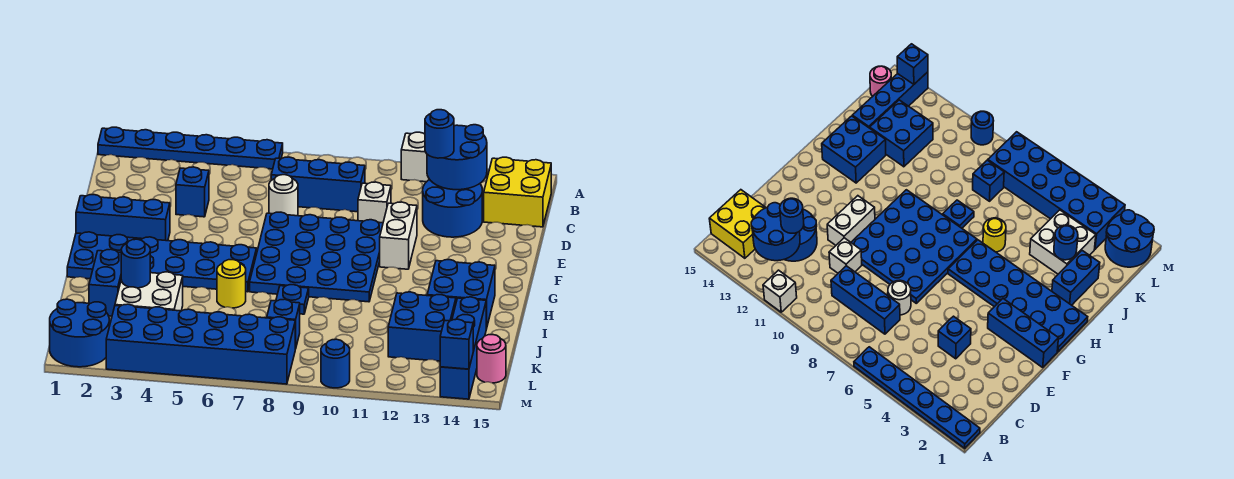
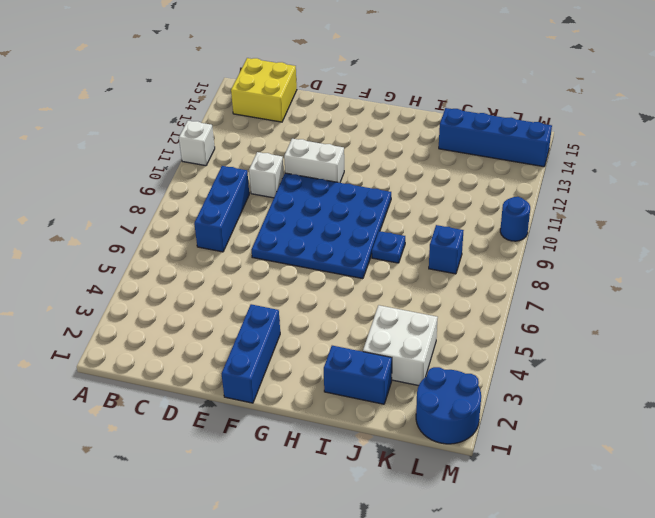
none -> blue 1x6 plate [98,127,283,169]
none -> blue 2x2 round brick [423,179,482,237]
none -> blue 1x1 brick [176,167,209,217]

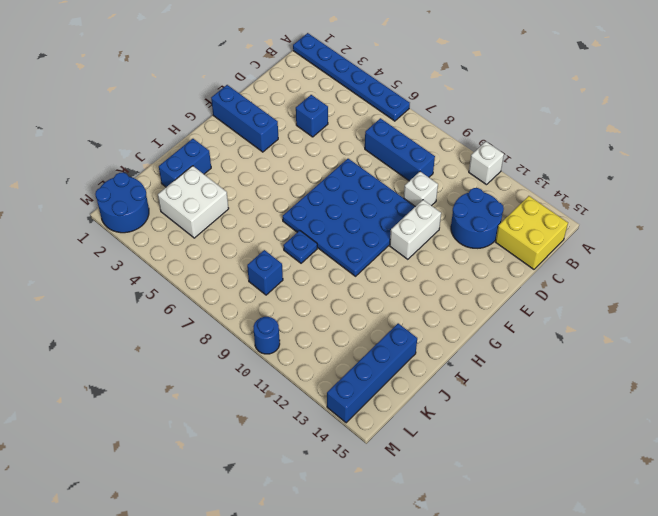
none -> white 1x1 round brick [269,175,298,216]
none -> blue 2x6 plate [67,232,257,292]
none -> blue 2x2 brick [427,260,495,329]

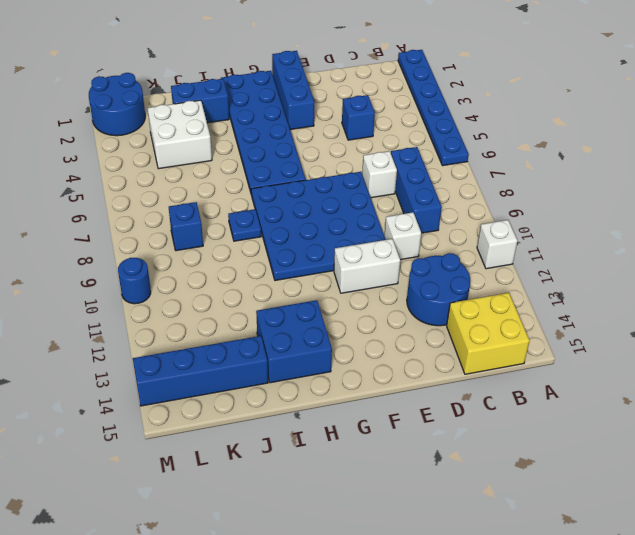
white 1x1 brick [362,151,397,198] -> white 1x1 round brick [269,175,298,216]
none -> yellow 1x1 round brick [217,260,246,308]
none -> blue 2x2 brick [388,292,456,361]
none -> blue 2x6 brick [106,304,295,384]

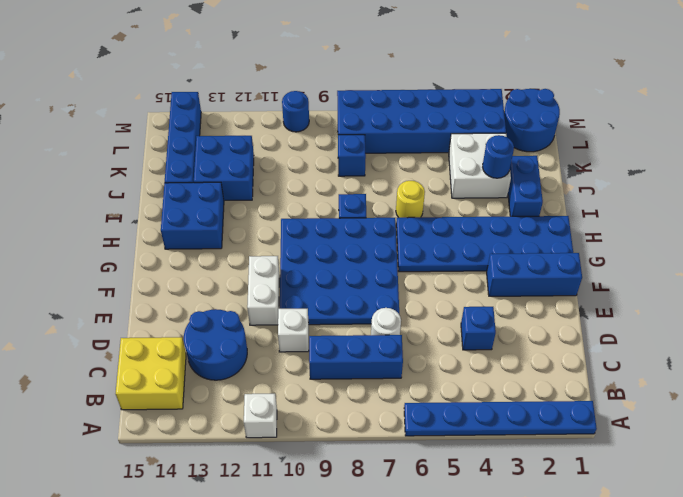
none -> pink 1x1 round brick [477,335,506,383]
none -> blue 2x2 round brick [427,125,487,190]
none -> blue 1x1 brick [440,319,473,369]

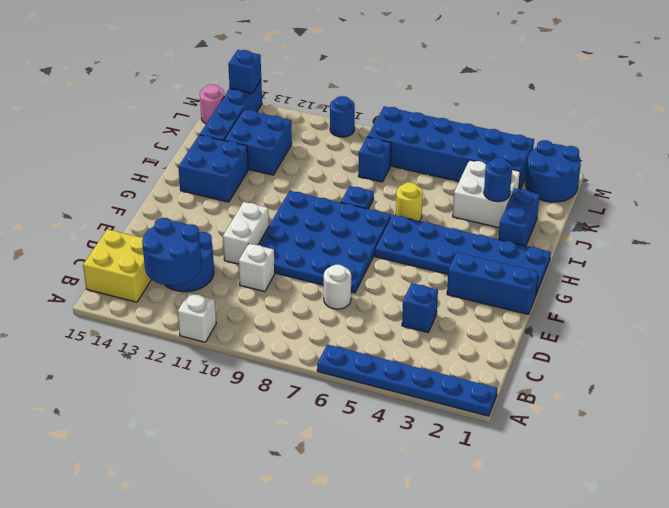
none -> blue 1x3 brick [271,157,365,212]
none -> blue 1x1 round brick [425,110,454,158]

